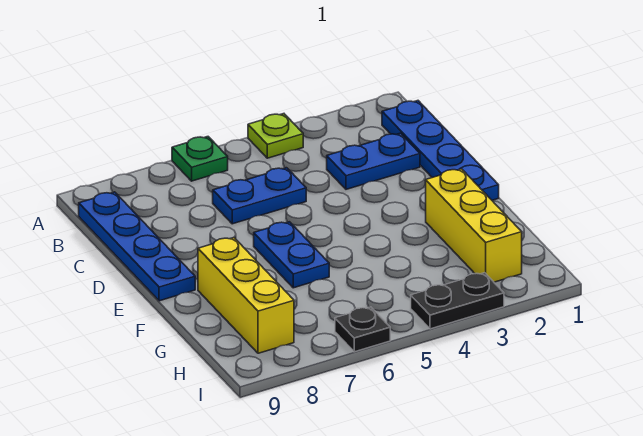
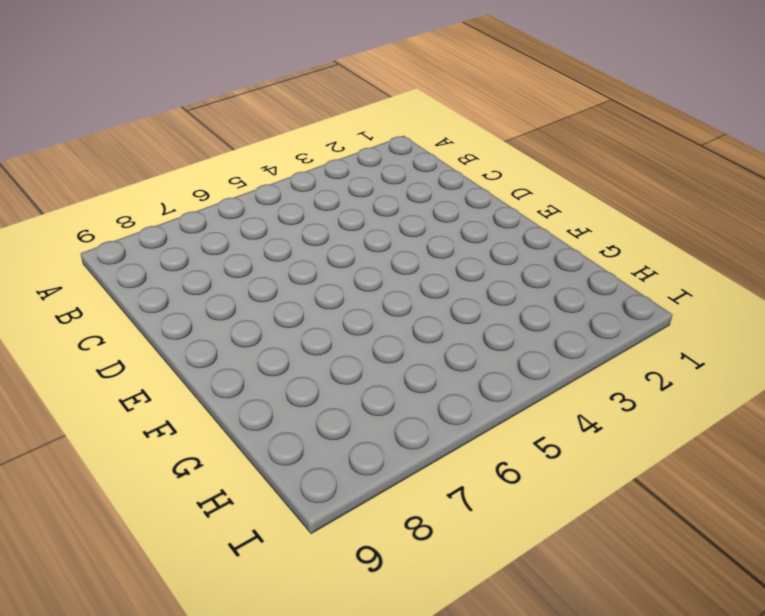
none -> lime 1x1 plate [248,114,303,158]
none -> green 1x1 plate [172,137,228,181]

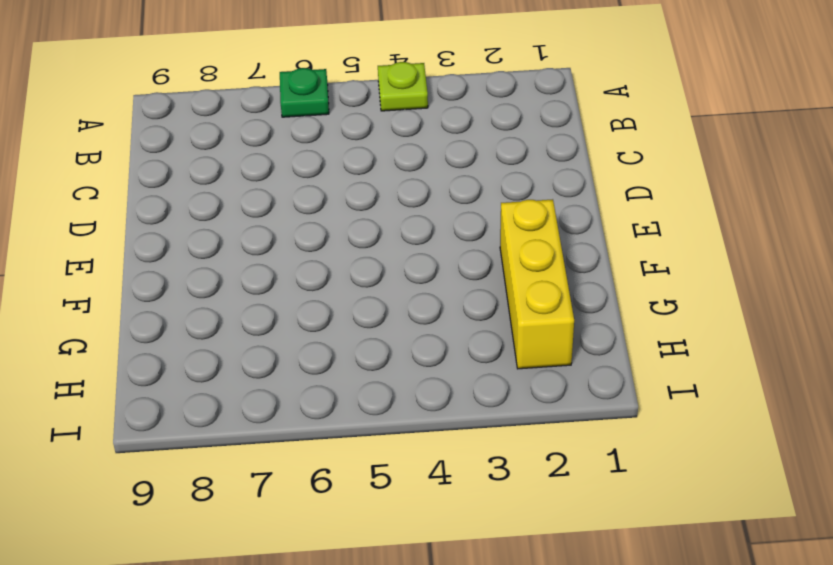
none -> blue 1x4 plate [382,101,499,200]
none -> blue 1x4 plate [79,192,195,301]

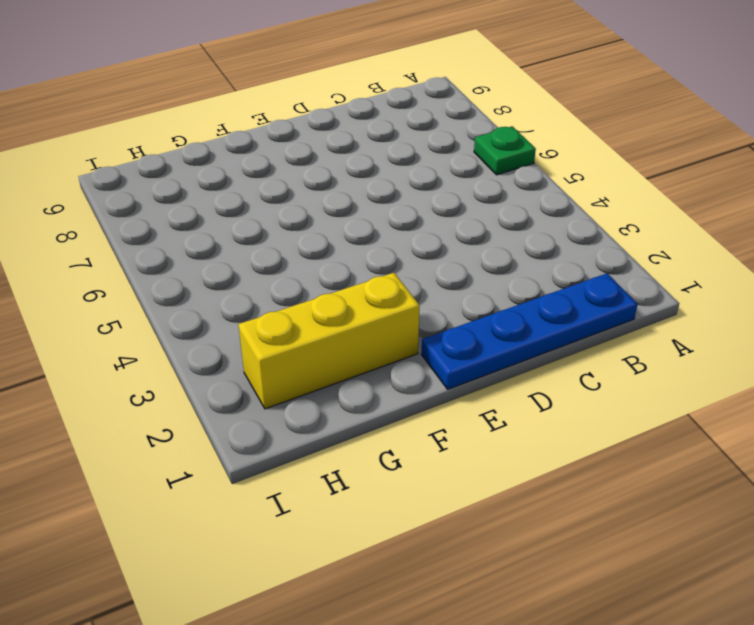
none -> lime 1x1 plate [248,114,303,158]
none -> blue 1x4 plate [79,192,195,301]

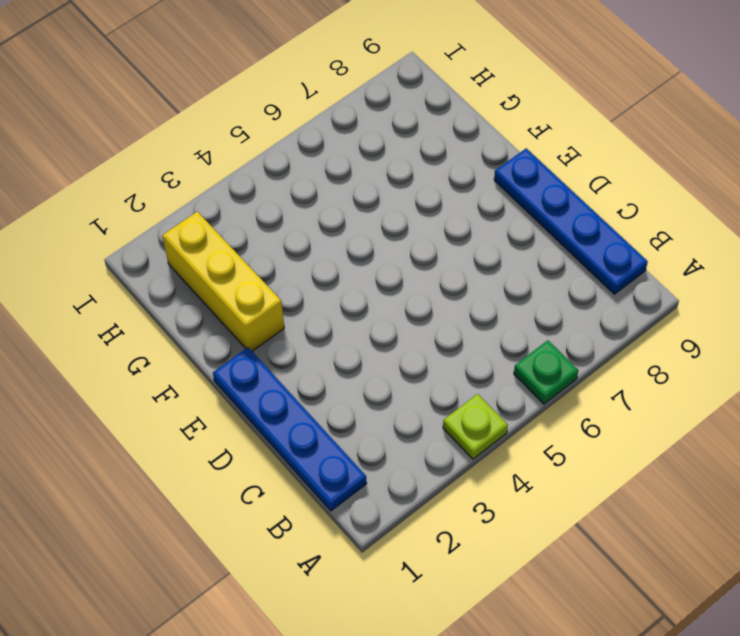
none -> blue 1x2 plate [327,133,420,189]
none -> blue 1x2 plate [213,168,306,224]

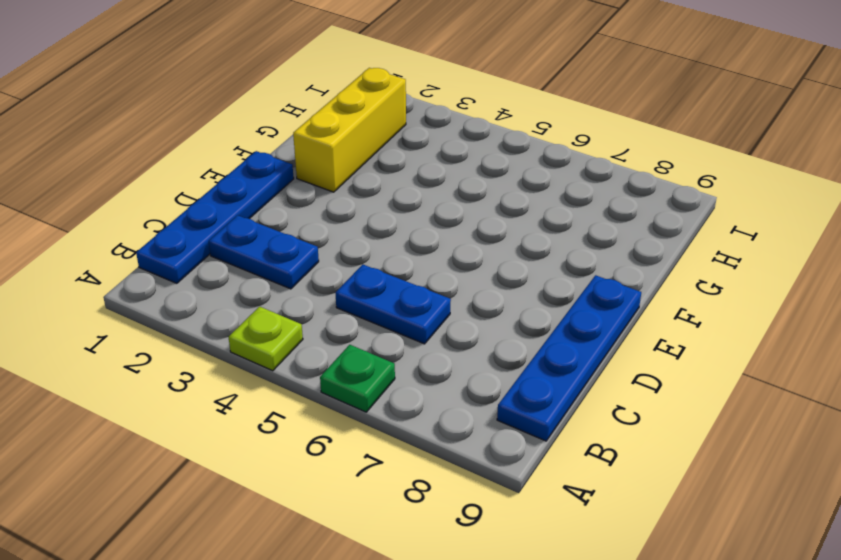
none -> blue 1x2 plate [254,222,329,288]
none -> yellow 1x3 brick [198,238,294,353]

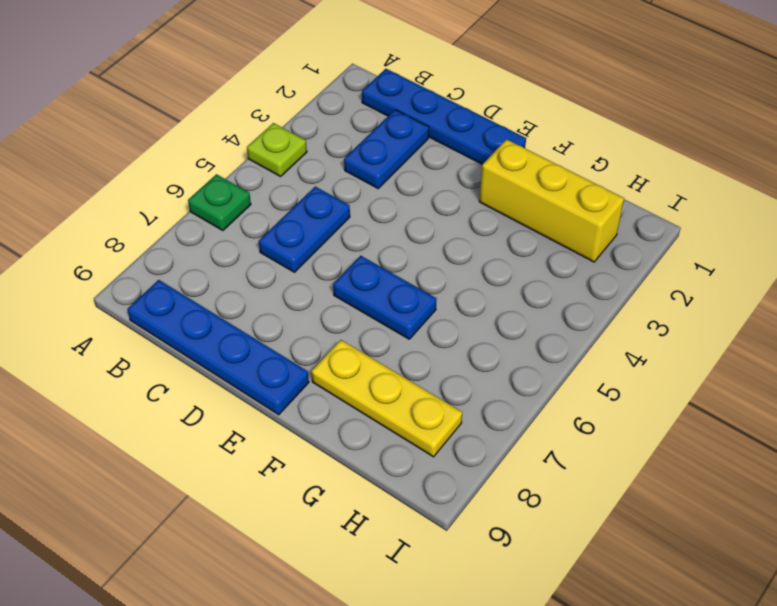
yellow 1x3 plate [311,340,462,457] -> yellow 1x3 brick [198,238,294,353]
none -> black 1x2 plate [411,273,504,329]
none -> black 1x1 plate [335,307,390,352]

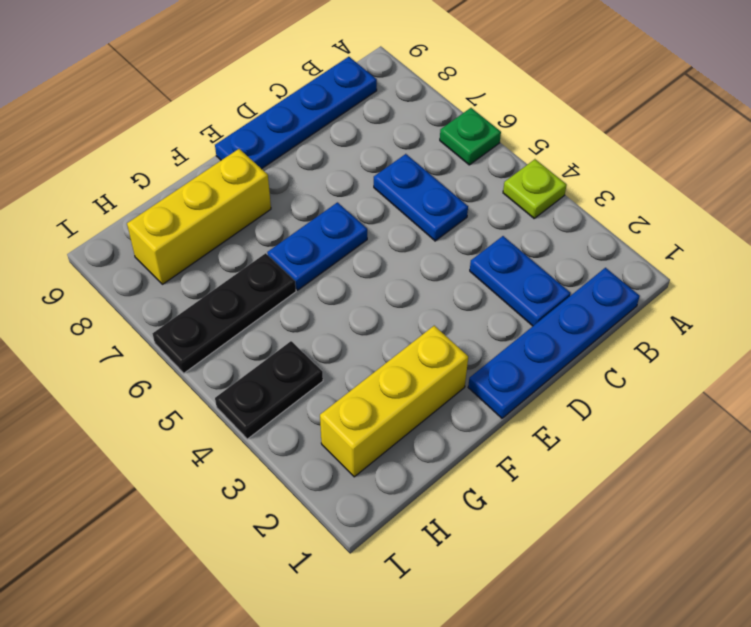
black 1x3 plate [152,253,296,373] -> black 1x1 plate [335,307,390,352]
black 1x2 plate [215,341,323,439] -> black 1x2 plate turned to [411,273,504,329]

